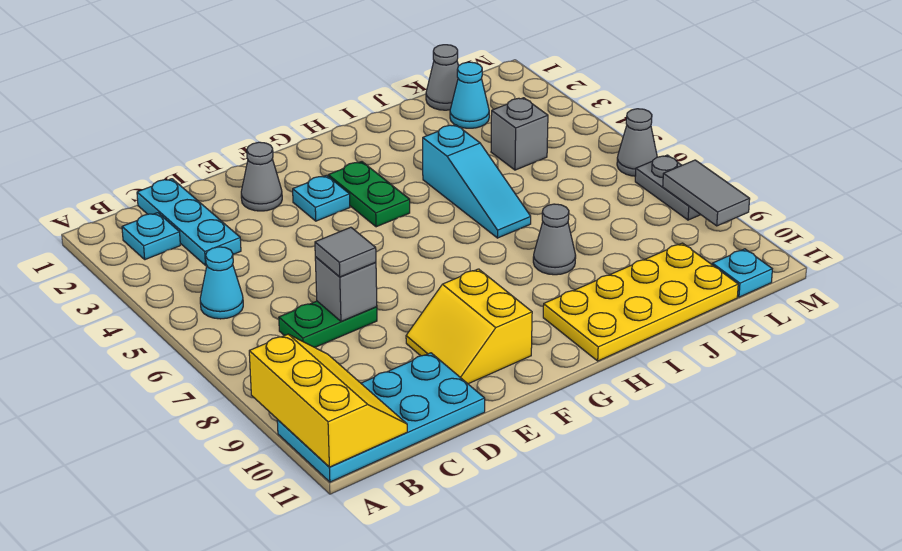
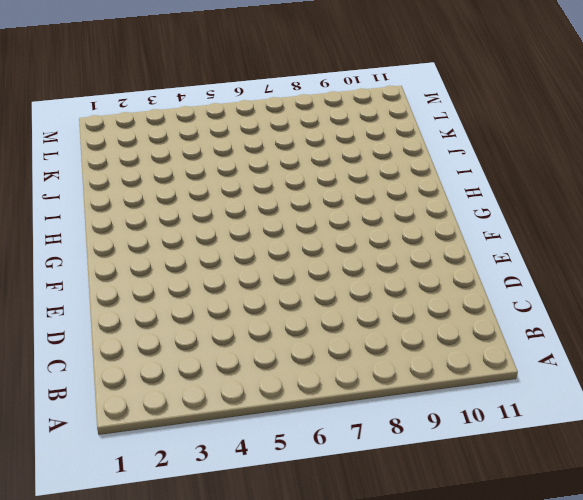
none -> cyan 2x4 plate [277,353,485,482]
none -> cyan 1x1 plate [122,213,180,260]
none -> cyan 1x1 cone [200,247,243,319]

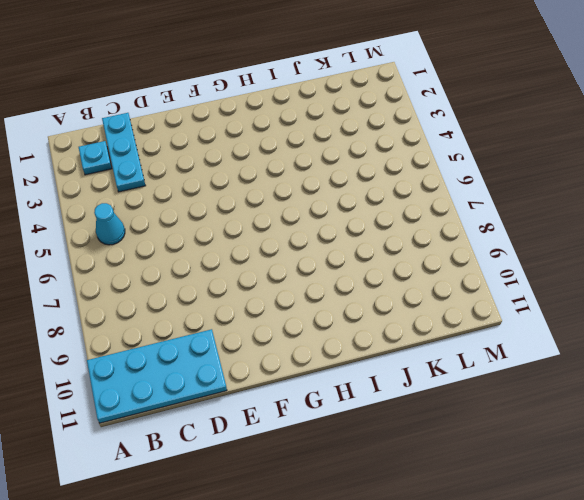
none -> green 1x2 plate [279,301,377,347]
none -> grey 1x1 cone [241,142,282,211]
none -> yellow 2x2 slope [406,269,532,384]

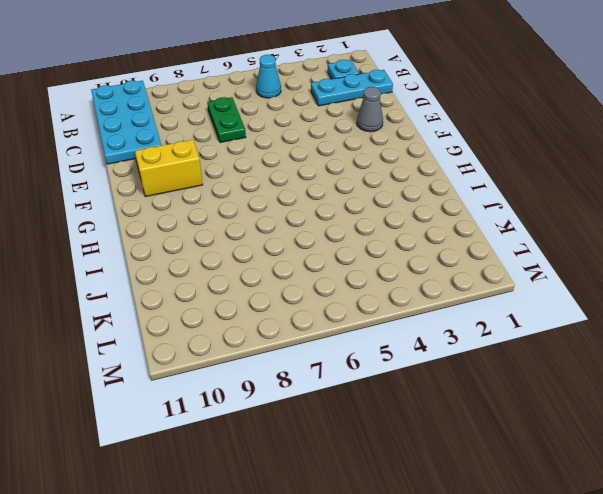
none -> cyan 1x1 plate [293,175,350,221]
none -> green 1x2 plate [328,162,410,227]
none -> yellow 2x4 plate [543,243,738,361]

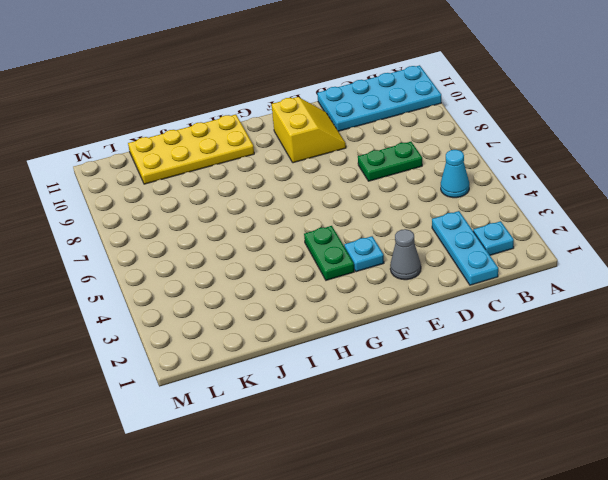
none -> cyan 1x3 slope [423,125,531,238]
none -> grey 1x1 cone [533,204,576,275]
none -> grey 1x1 cone [426,45,458,110]

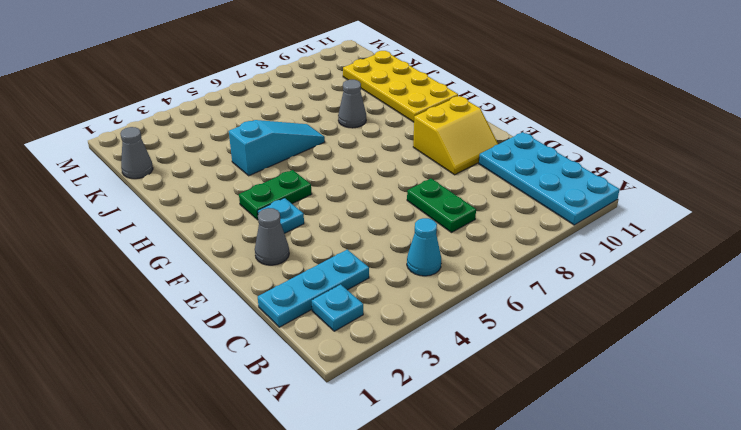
none -> cyan 1x1 cone [450,62,489,128]
none -> grey 1x1 brick [491,98,548,170]
none -> cyan 1x1 plate [712,249,772,297]

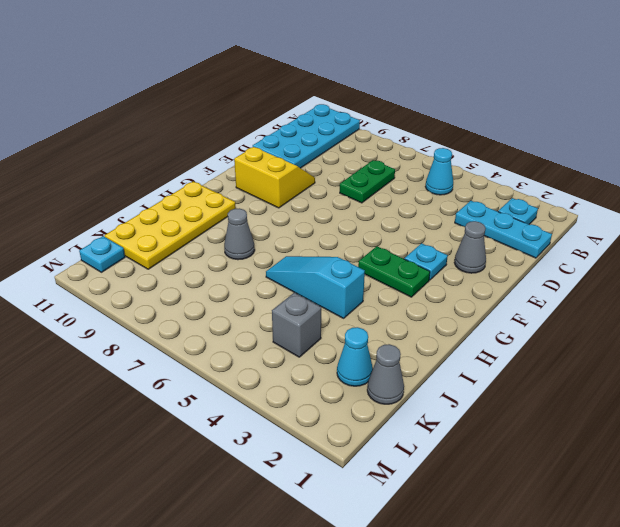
none -> grey 1x1 cone [617,109,657,176]
none -> grey 1x2 plate [635,155,701,220]
none -> yellow 2x3 slope [249,334,407,467]

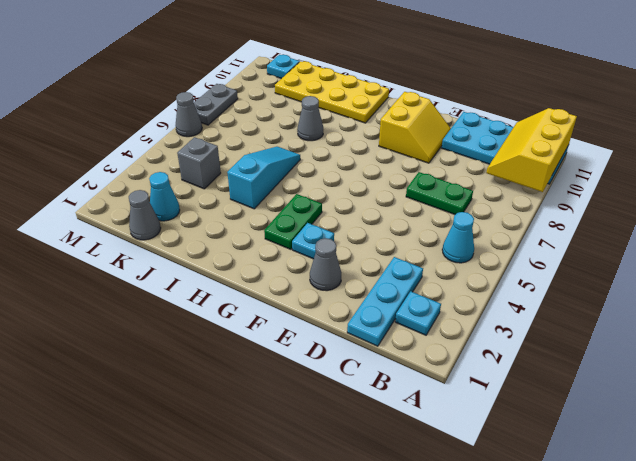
none -> grey 1x1 brick [315,257,377,321]
none -> grey 1x2 tile [663,160,750,226]
none -> grey 1x1 tile [315,227,376,277]

